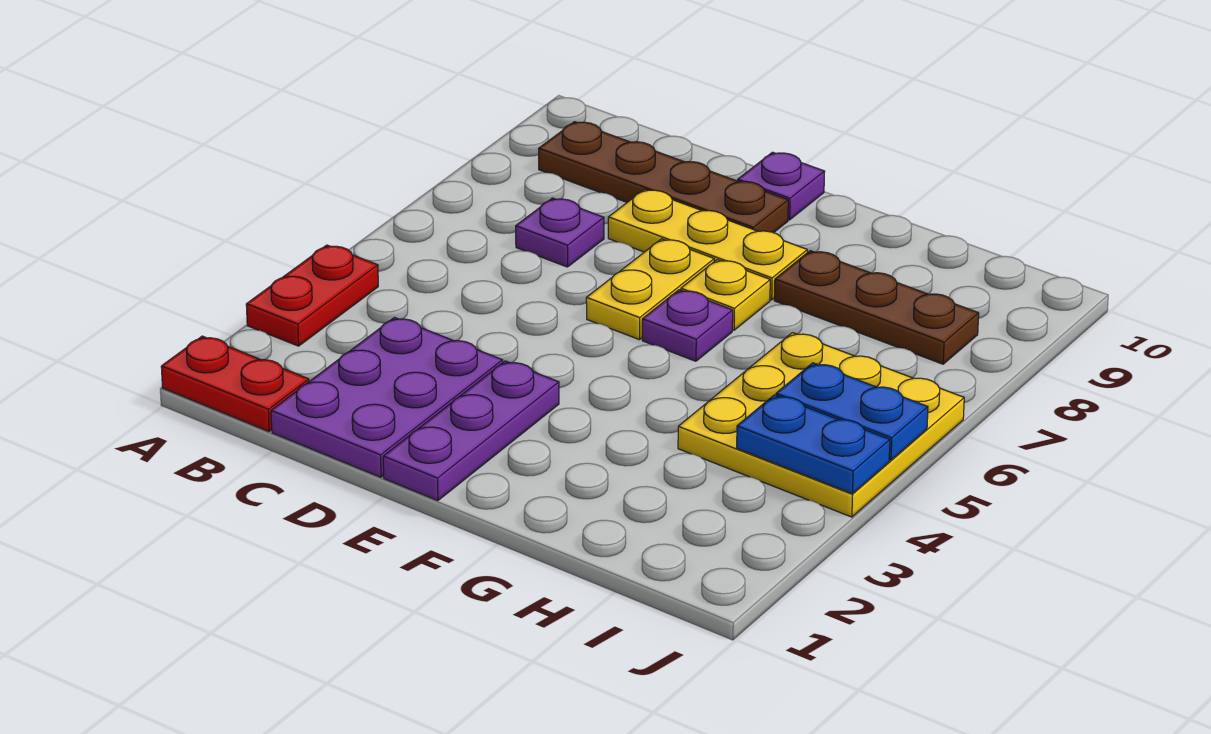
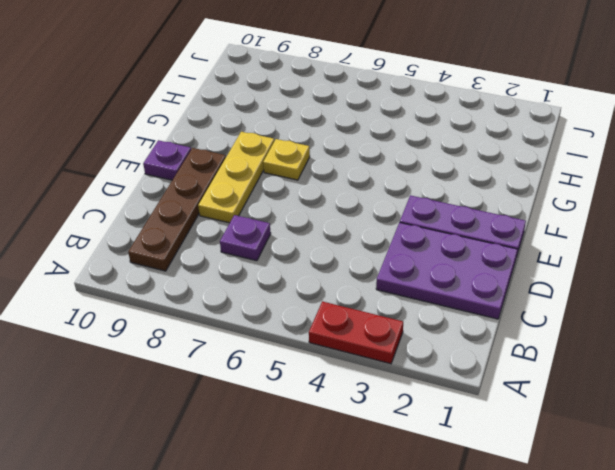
none -> red 1x2 plate [161,336,309,431]
none -> yellow 1x2 plate [586,239,714,340]
none -> purple 1x1 plate [642,290,733,361]

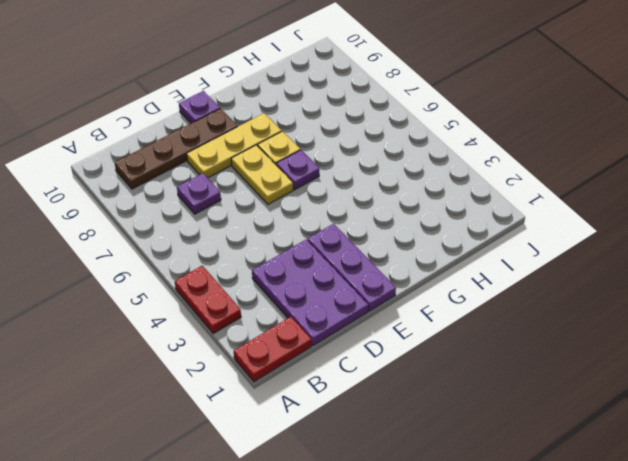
none -> brown 1x3 plate [774,251,979,364]
none -> yellow 3x3 plate [678,333,964,517]
none -> blue 1x2 plate [737,395,890,494]

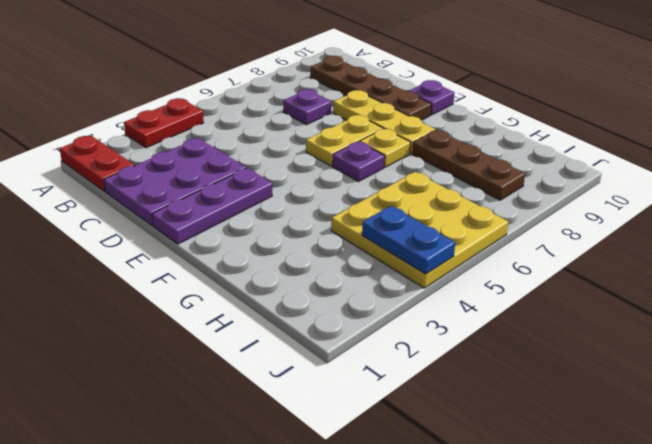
none -> blue 1x2 plate [776,363,928,460]

